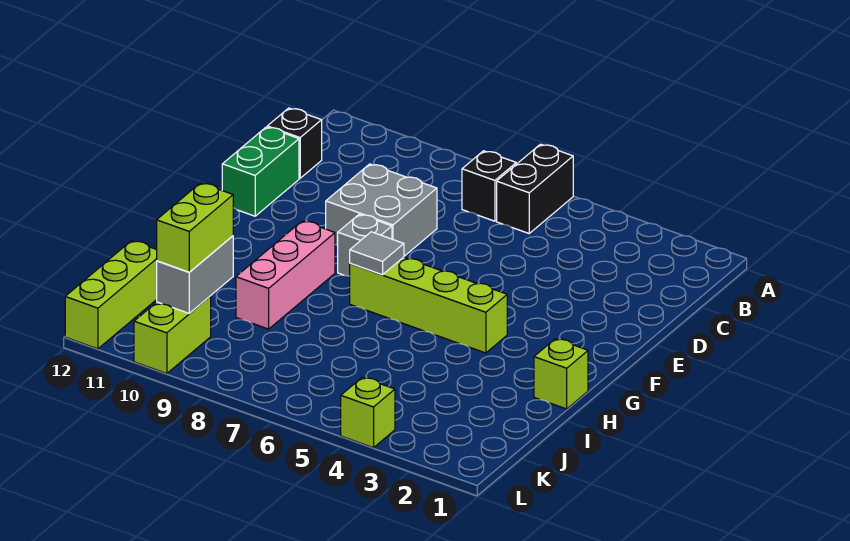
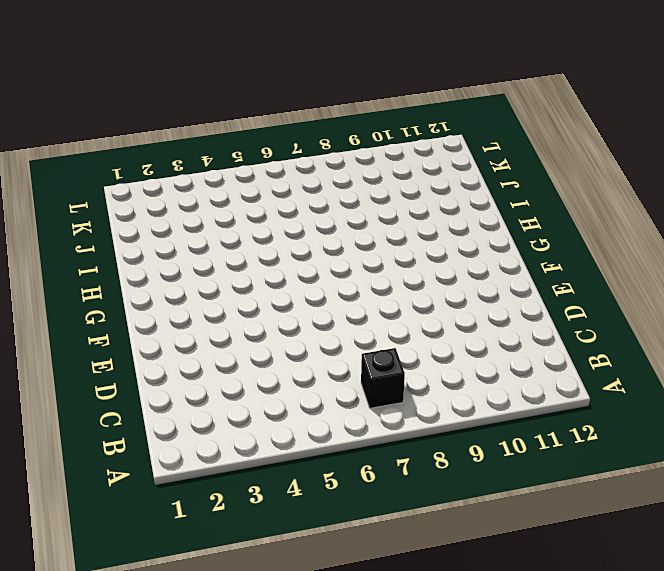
none -> black 1x2 brick [497,144,573,233]
none -> black 1x1 brick [267,108,322,178]
none -> grey 2x2 brick [326,164,437,256]

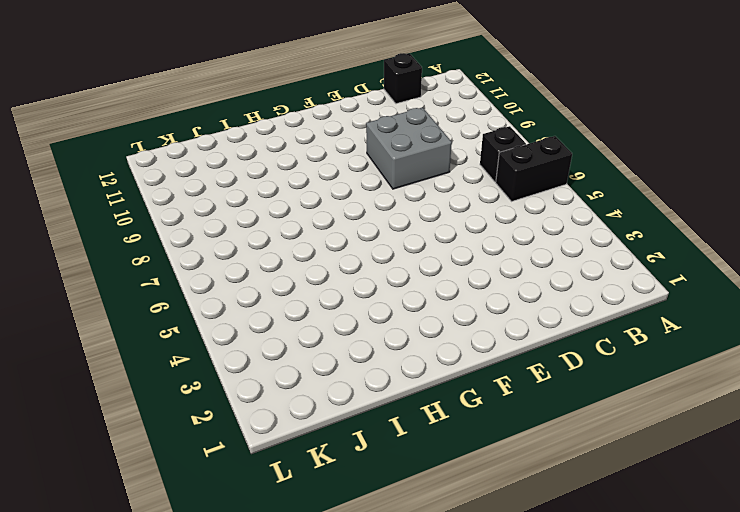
none -> green 1x2 brick [222,127,299,216]
none -> grey 1x1 brick [338,214,392,276]
none -> lime 1x4 brick [350,257,507,353]

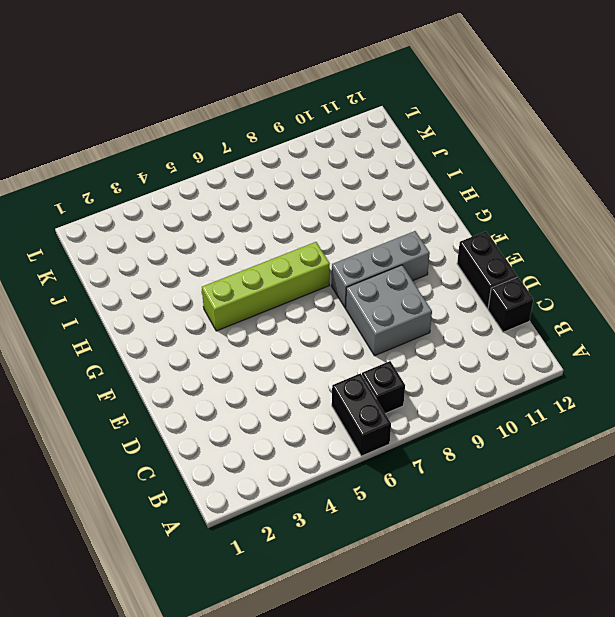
black 1x2 brick [457,231,517,309] -> green 1x2 brick [222,127,299,216]
grey 1x3 brick [331,231,430,308] -> grey 1x1 brick [338,214,392,276]
none -> pink 1x3 brick [236,221,335,329]
none -> lime 1x1 brick [534,339,588,409]
none -> lime 1x3 brick [65,241,157,349]

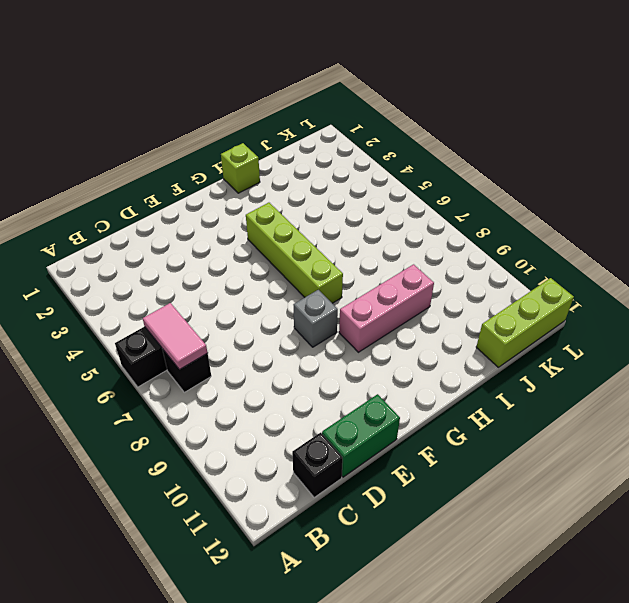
pink 1x2 tile [143,303,208,370] -> none
none -> grey 2x2 brick [326,164,437,256]
none -> lime 1x2 brick [134,296,211,374]
none -> lime 1x1 brick [341,377,395,448]

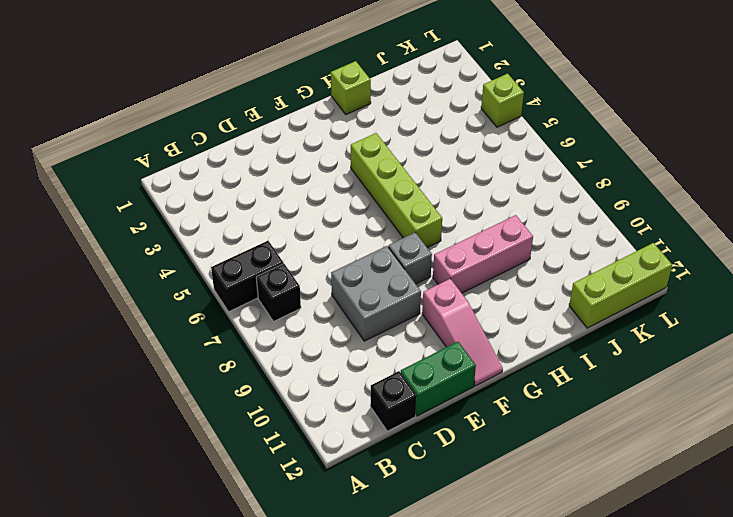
pink 1x3 slope [422,279,503,386] -> none
none -> lime 1x2 brick [134,296,211,374]
none -> grey 1x1 tile [350,232,404,275]
none -> grey 1x2 brick [157,236,233,313]

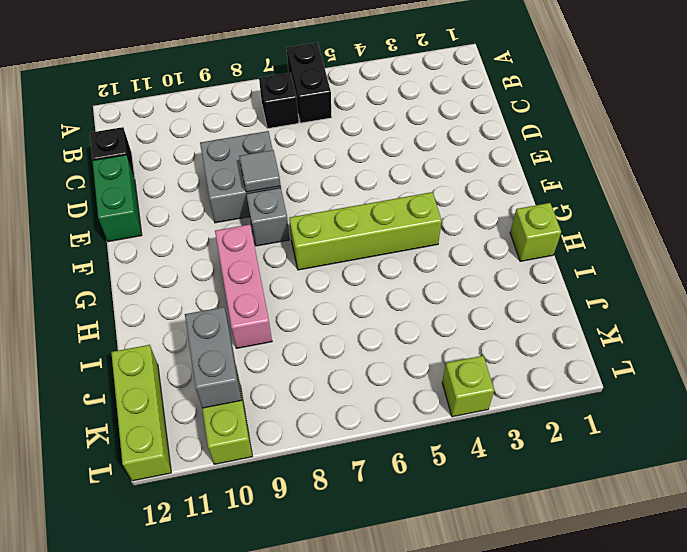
grey 1x1 tile [239,150,281,192] -> grey 1x1 tile moved to [350,232,404,275]
none -> lime 1x2 brick [157,183,233,272]

